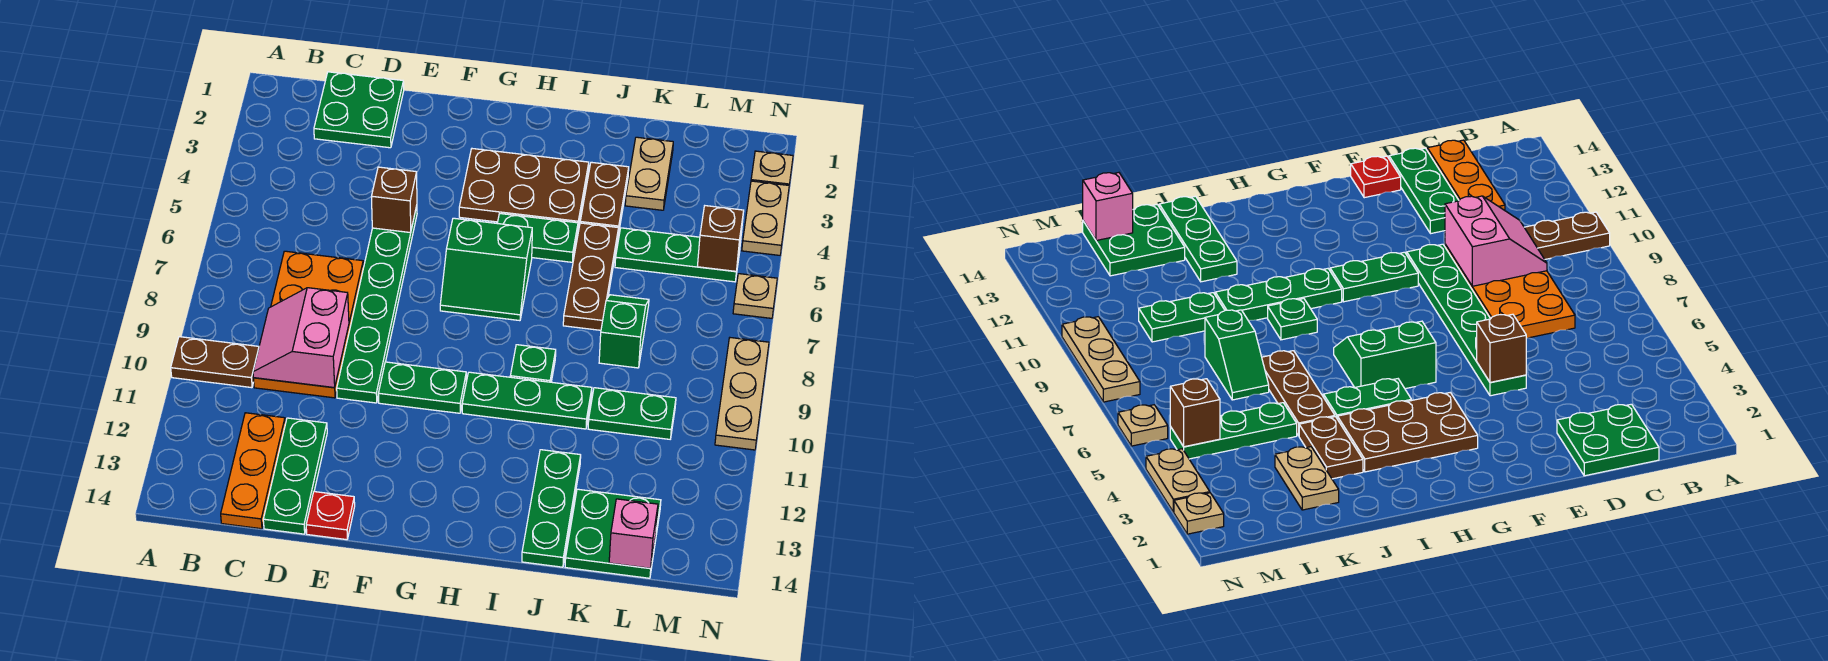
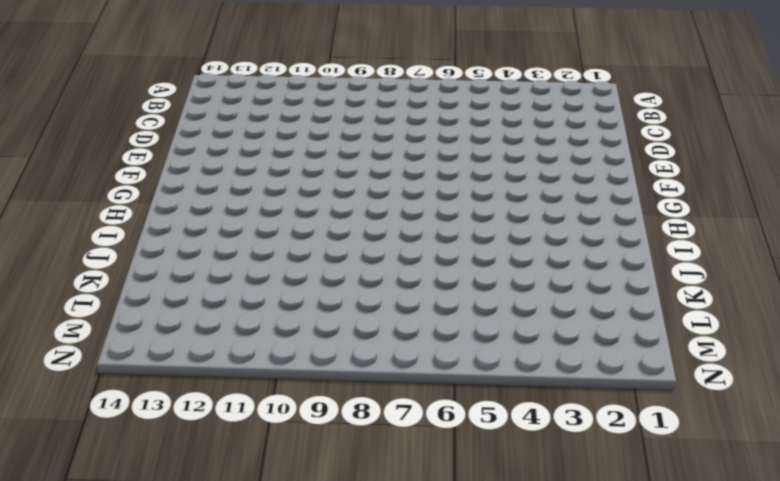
none -> brown 1x2 plate [171,337,259,388]
none -> green 2x2 plate [314,72,404,148]
none -> orange 2x4 plate [254,251,363,398]

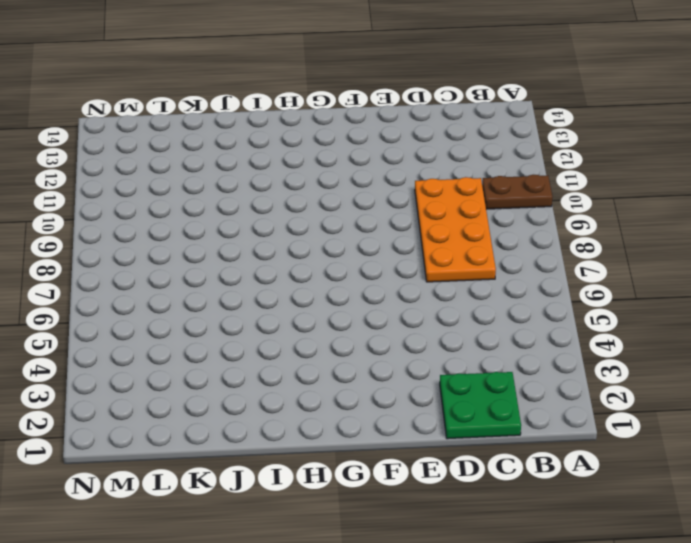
none -> orange 1x3 plate [221,413,285,529]
none -> green 1x3 plate [263,418,327,534]
none -> green 1x6 plate [337,206,417,403]

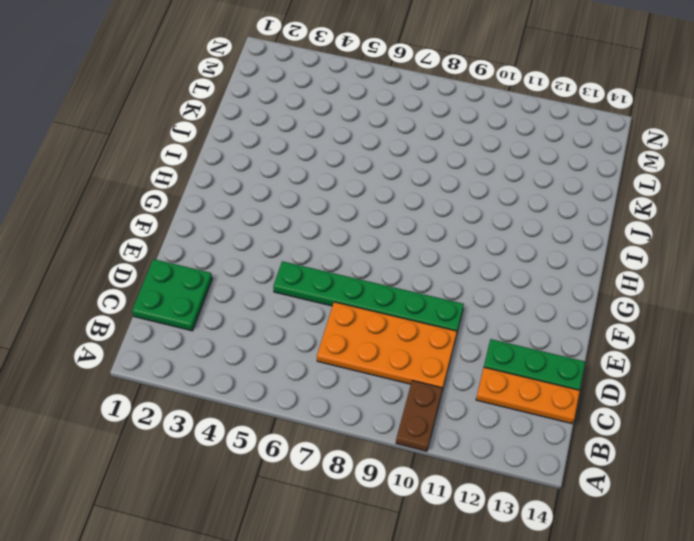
none -> red 1x1 plate [306,492,355,540]
none -> green 1x2 plate [378,362,466,413]
none -> brown 2x3 plate [459,149,589,228]

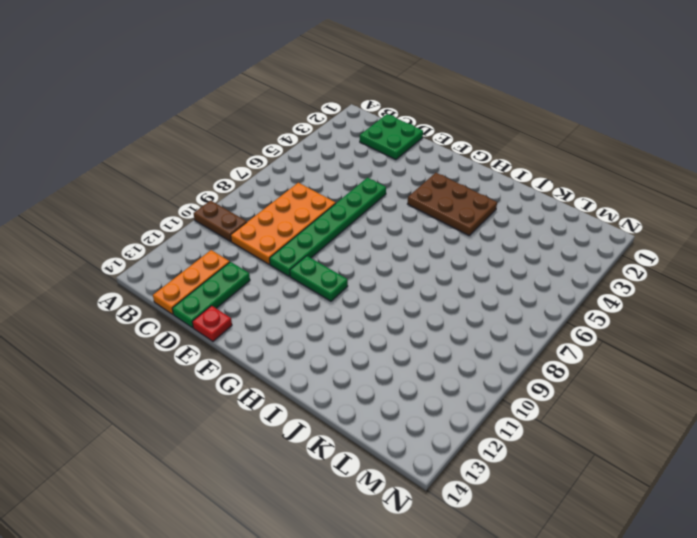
none -> green 2x2 slope [440,218,532,321]
none -> green 1x2 plate [497,214,578,262]
none -> green 1x3 plate [462,372,592,429]

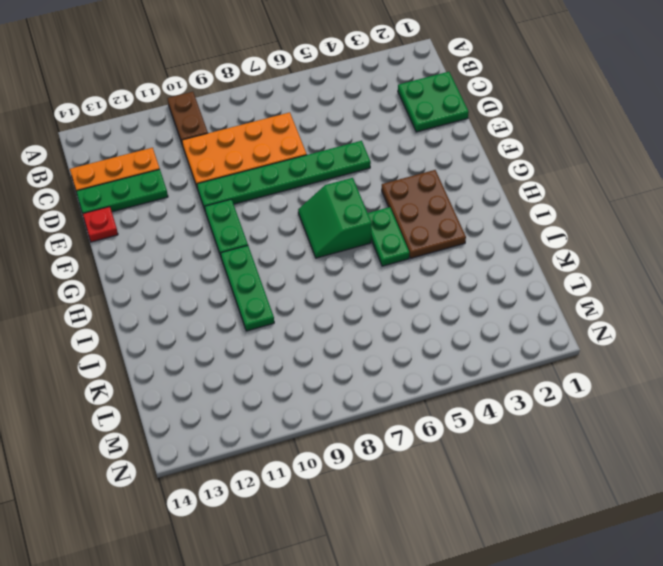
none -> green 1x1 plate [510,345,556,382]
none -> brown 1x2 plate [580,162,629,235]
none -> brown 1x3 plate [563,223,619,330]

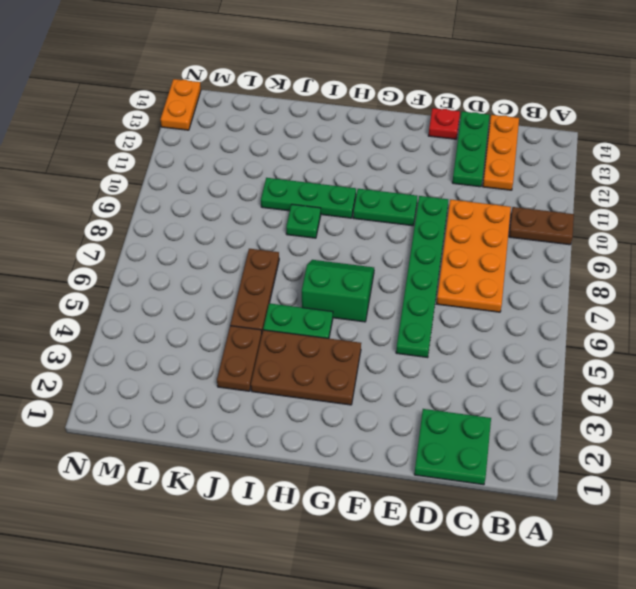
orange 1x2 plate [160,79,201,130] -> none
none -> green 1x3 plate [522,450,581,567]
none -> tan 1x2 plate [625,137,673,210]
none -> green 1x3 plate [615,228,740,282]

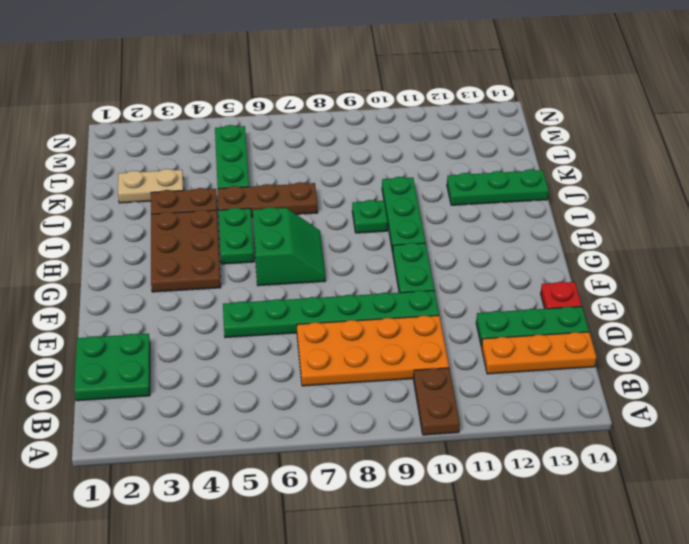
none -> green 1x2 slope [599,295,649,368]
none -> green 1x2 plate [588,388,676,439]
none -> green 2x2 plate [565,489,661,578]

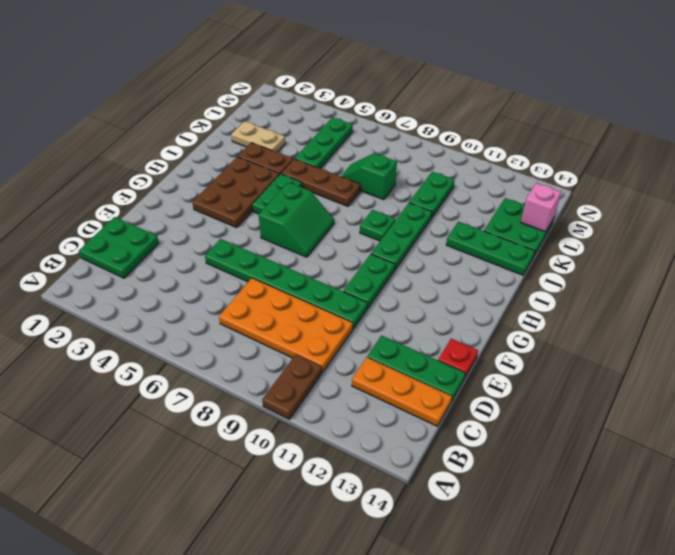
none -> tan 1x1 plate [751,151,793,186]
none -> tan 1x2 plate [742,181,789,255]
none -> tan 1x1 plate [733,274,777,318]

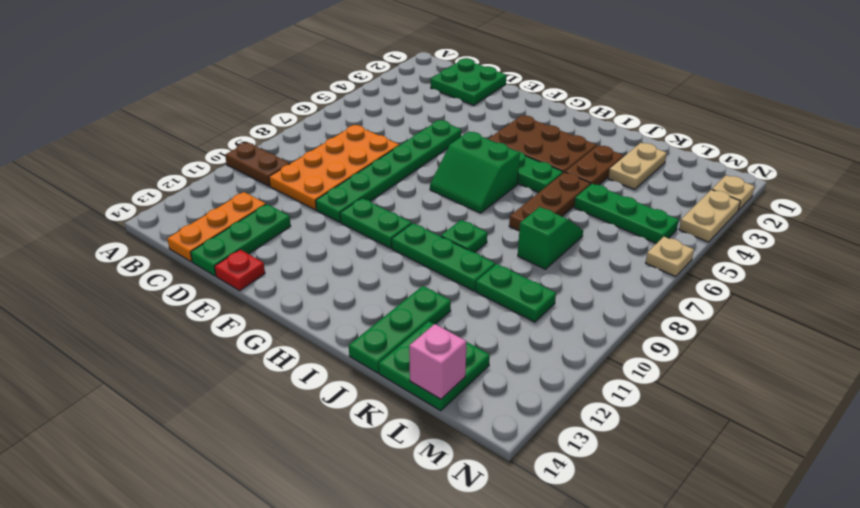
none -> tan 1x3 plate [715,338,769,450]
none -> pink 2x2 slope [253,288,349,388]
none -> brown 1x1 brick [371,167,417,233]

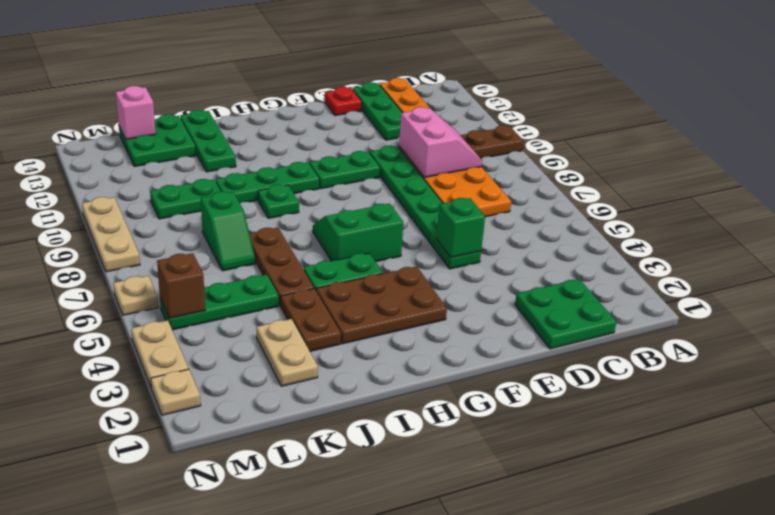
green 1x1 brick [436,198,485,257] -> brown 1x1 brick [371,167,417,233]

